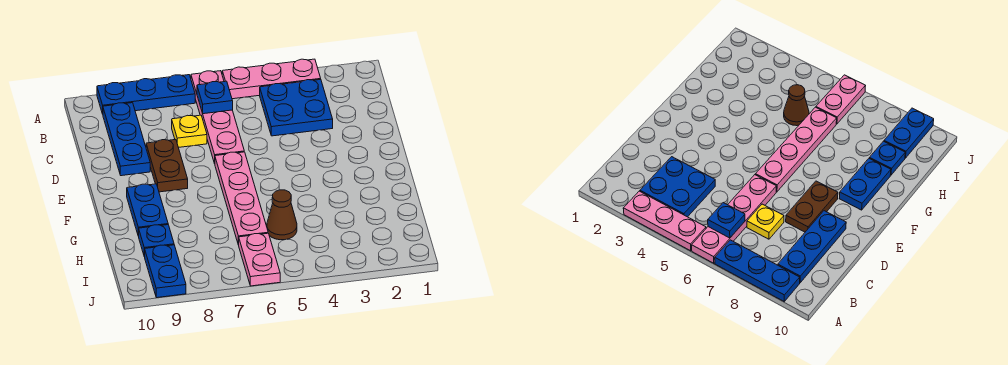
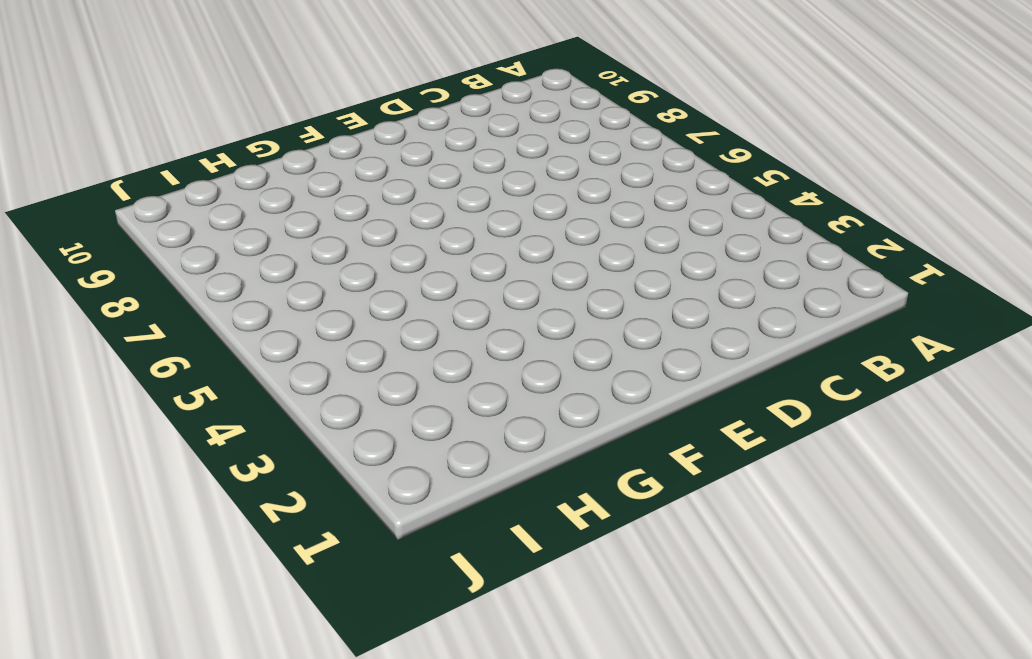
none -> pink 1x3 plate [222,59,321,99]
none -> pink 1x4 plate [191,71,244,164]
none -> blue 1x3 plate [97,75,195,114]

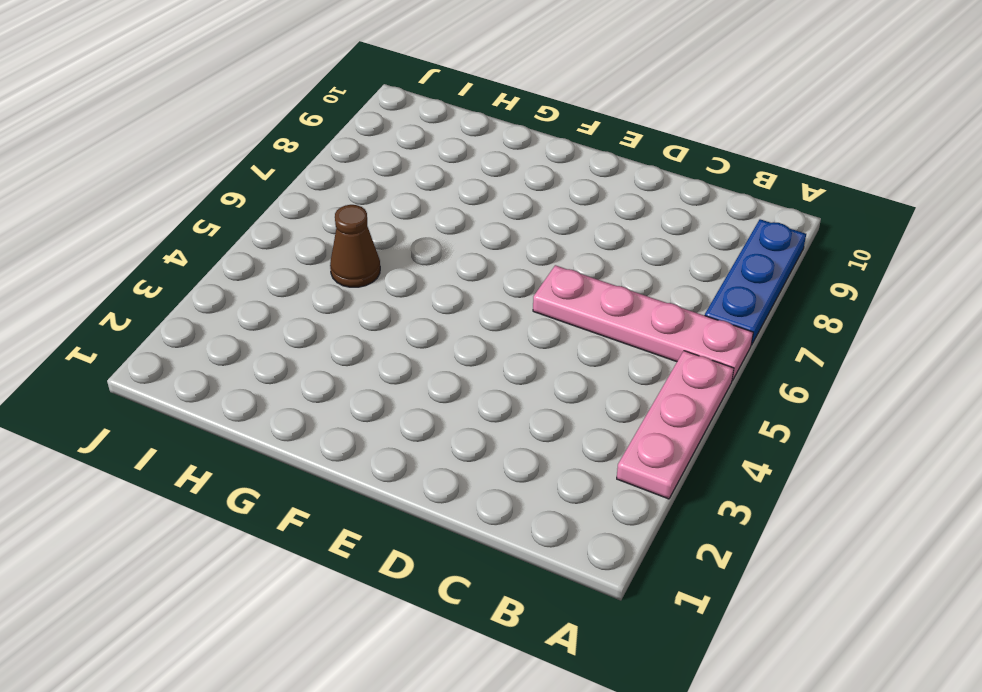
none -> blue 2x2 plate [260,80,333,136]
none -> blue 1x3 plate [103,103,150,176]
none -> yellow 1x1 plate [172,115,207,147]

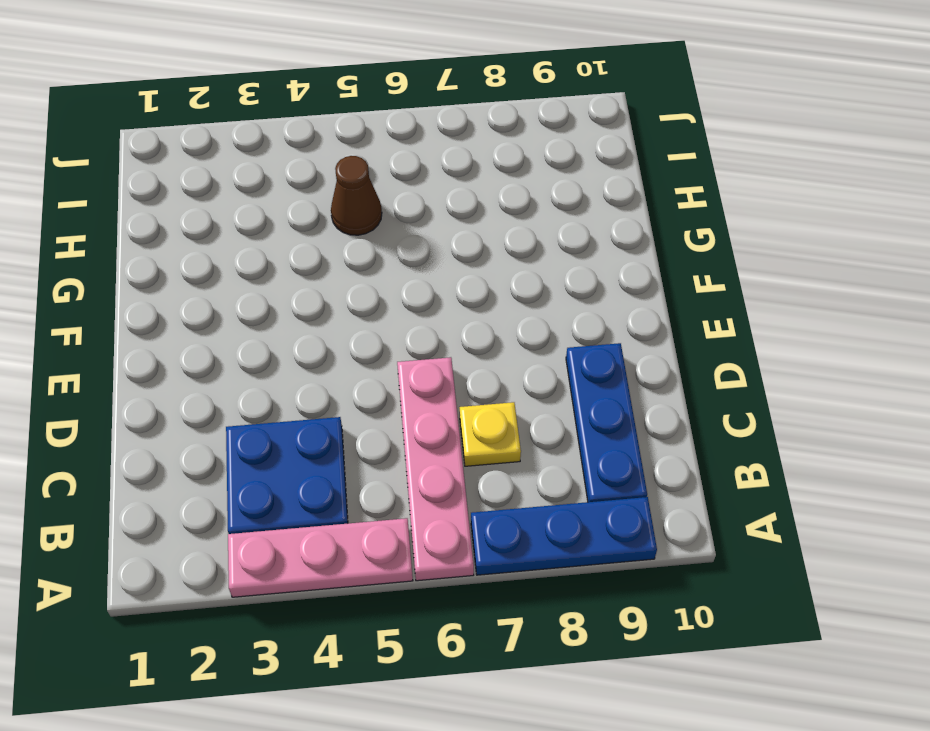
none -> brown 1x2 plate [146,139,188,192]
none -> pink 1x4 plate [215,152,268,245]
none -> blue 1x2 plate [127,184,168,236]

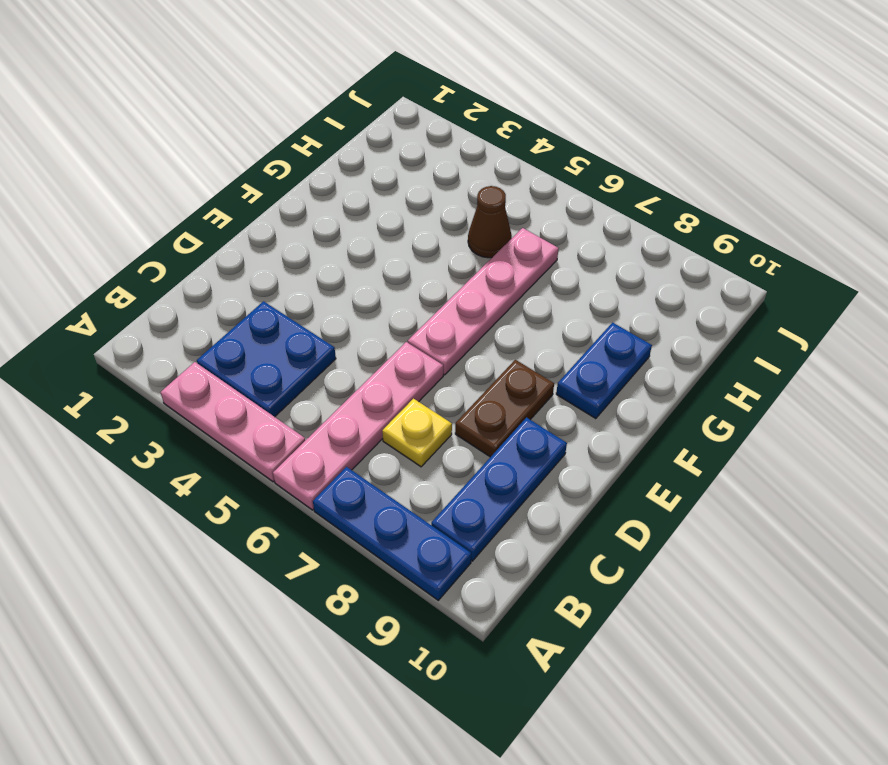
none -> blue 1x1 plate [139,225,174,257]
none -> pink 1x2 plate [239,233,280,286]
none -> blue 1x2 plate [145,245,186,298]

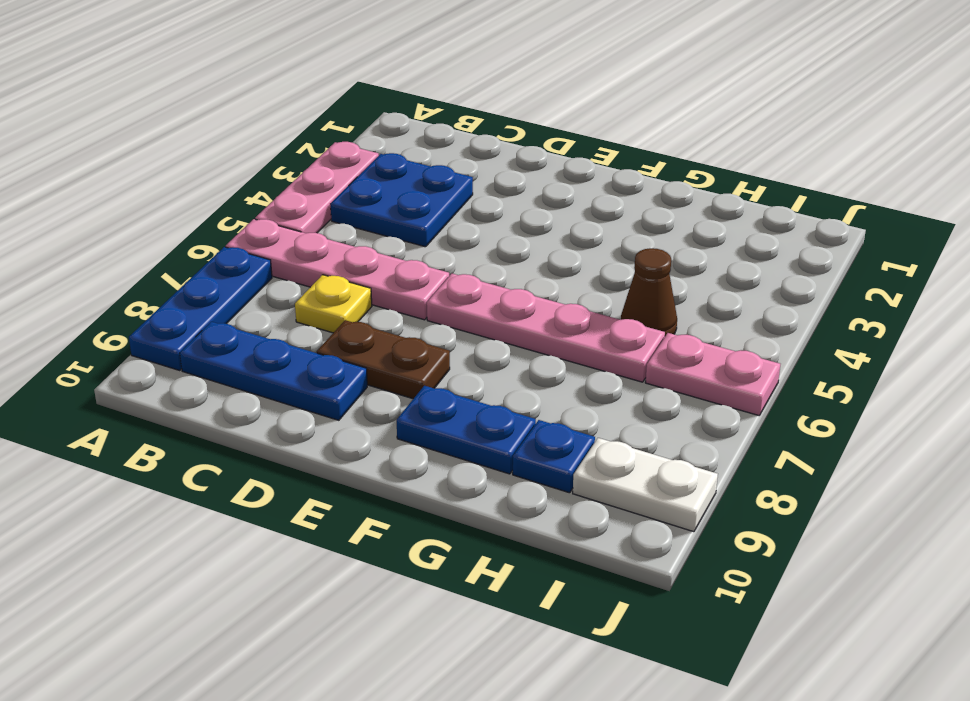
white 1x2 plate [573,438,718,532] -> blue 1x2 plate [145,245,186,298]
none -> blue 1x1 plate [197,81,233,114]

